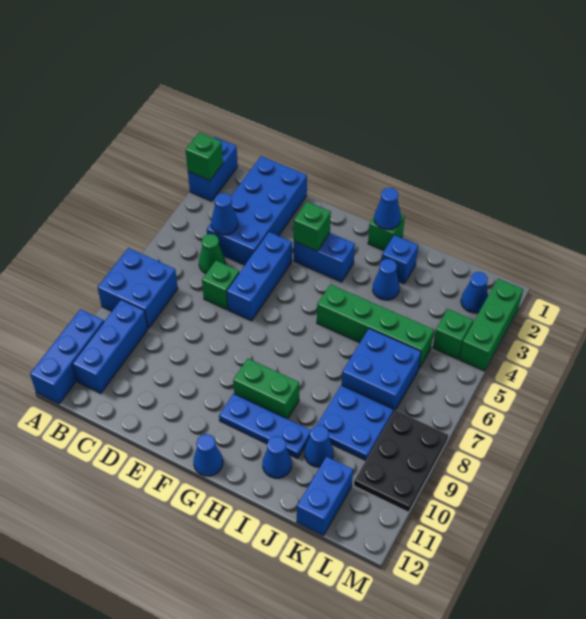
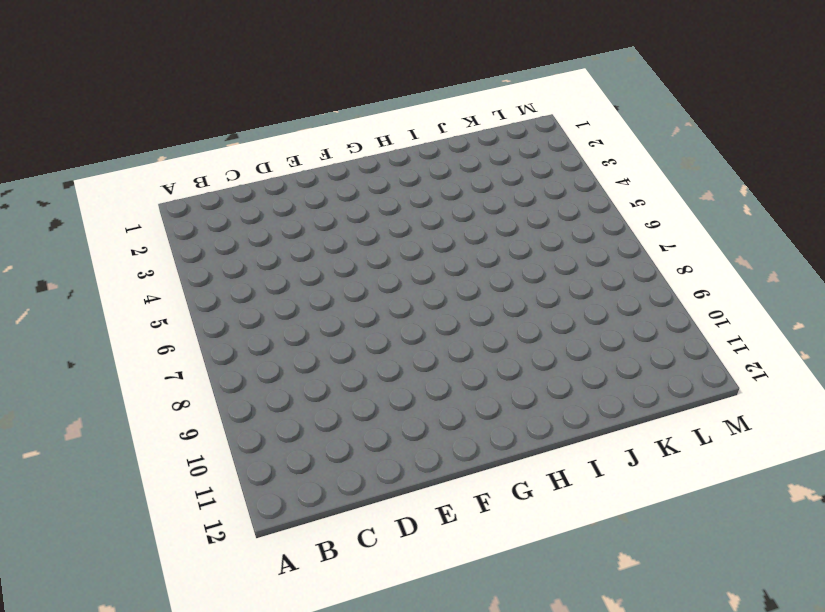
none -> blue 1x2 brick [188,137,238,201]
none -> blue 2x2 brick [98,248,178,328]
none -> blue 1x3 brick [30,309,104,404]

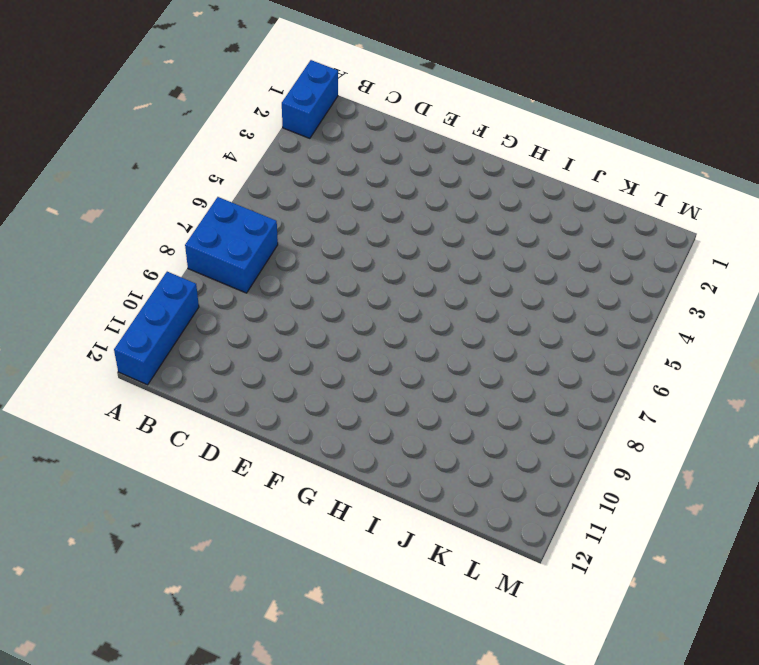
none -> blue 1x3 brick [73,300,148,393]
none -> blue 2x4 brick [207,156,307,265]
none -> green 1x1 cone [199,234,225,274]

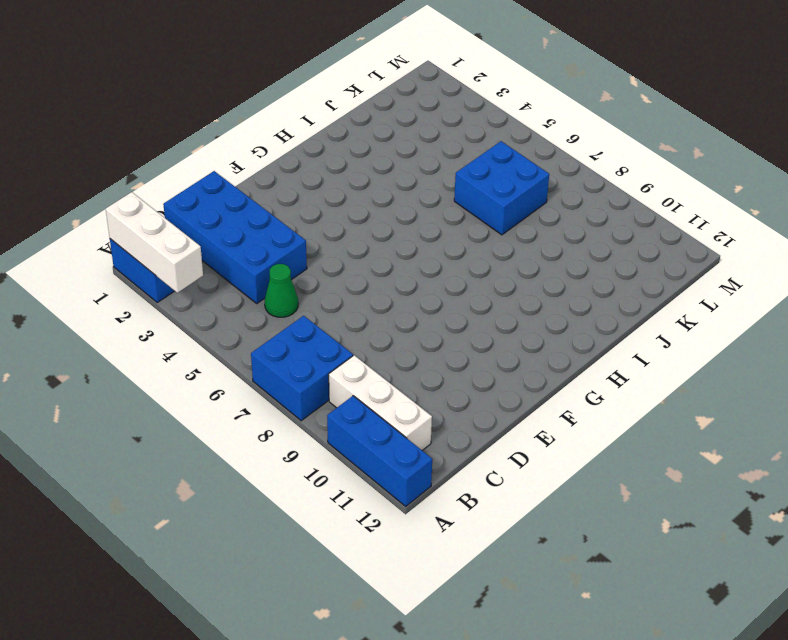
white 1x3 brick [106,192,203,293] -> green 1x1 brick [186,132,223,181]
white 1x3 brick [329,355,432,450] -> blue 1x3 brick [73,300,148,393]
none -> green 1x1 brick [202,261,239,310]
none -> blue 1x3 brick [227,232,292,321]
none -> blue 1x2 brick [294,233,355,282]

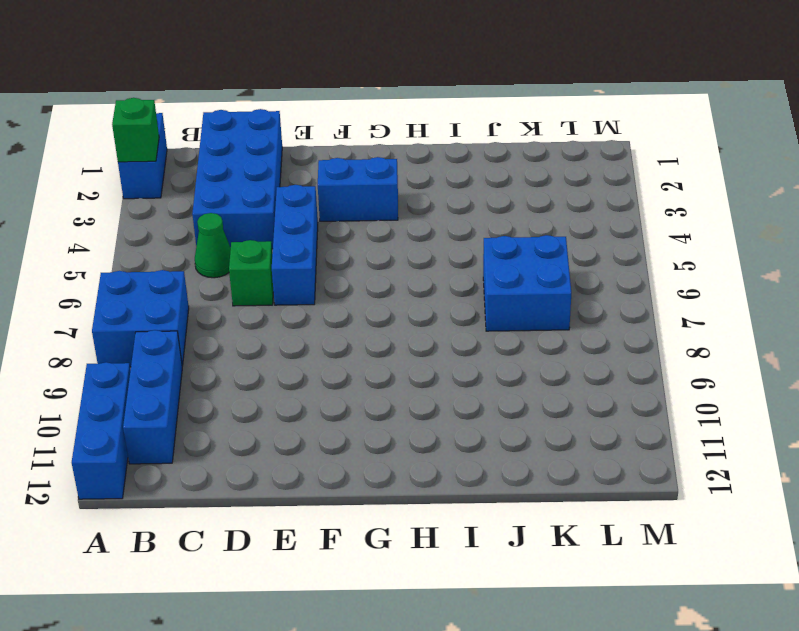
none -> green 1x2 brick [233,359,299,419]
none -> blue 1x3 plate [219,394,311,459]
none -> blue 1x1 cone [193,434,223,476]

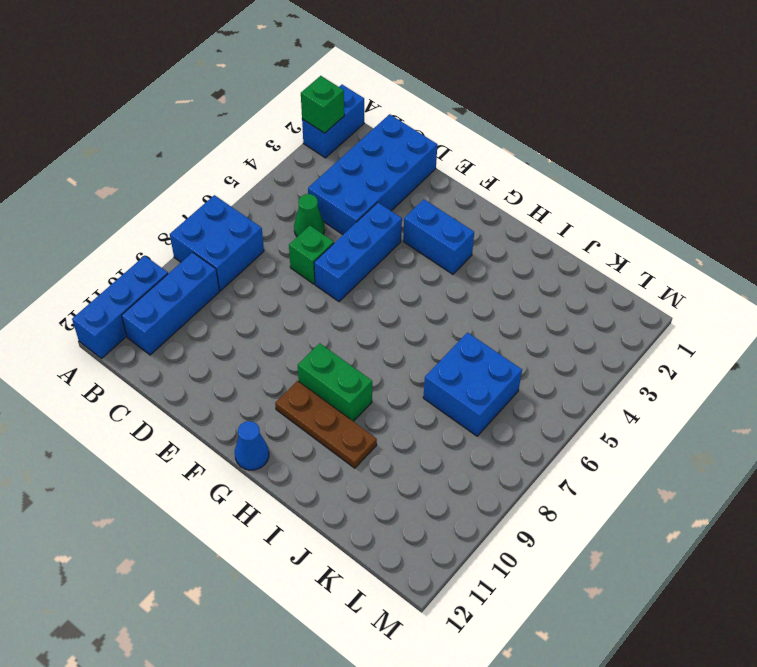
brown 1x3 plate [275,381,377,468] -> blue 1x3 plate [219,394,311,459]
none -> green 1x1 brick [368,214,405,251]
none -> green 1x4 brick [317,284,434,368]
none -> blue 1x1 brick [382,235,418,284]

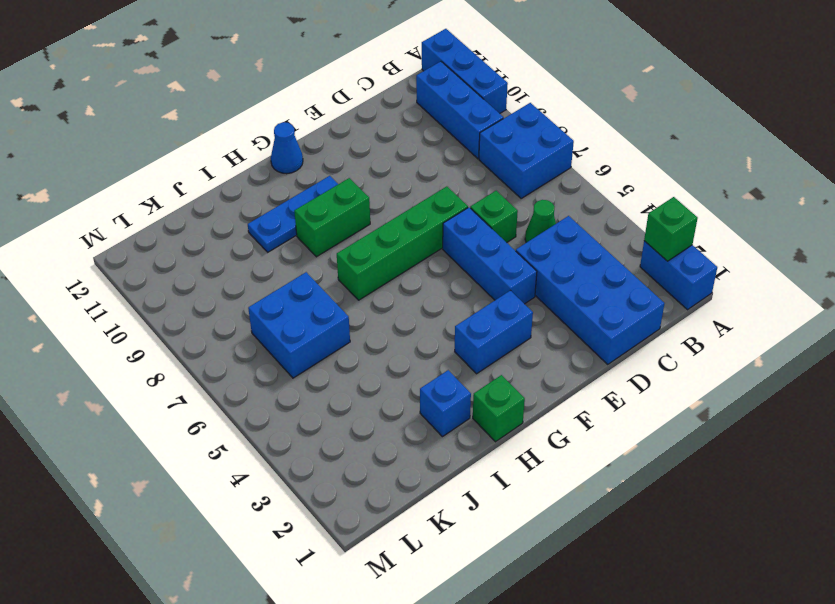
green 1x4 brick [337,186,468,300] -> green 1x4 brick moved to [317,284,434,368]
none -> blue 1x1 cone [373,259,399,300]
none -> blue 1x1 cone [262,436,292,478]
none -> blue 2x2 plate [316,385,393,461]

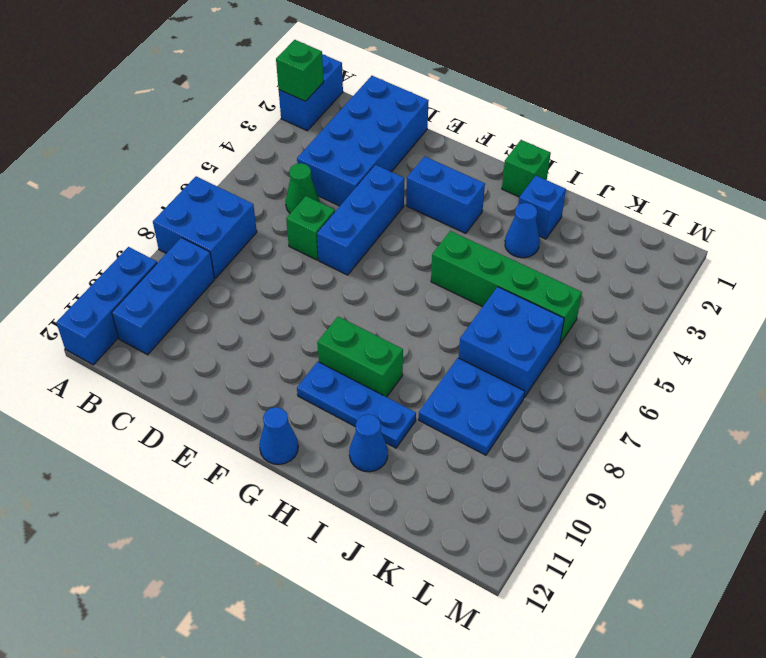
none -> blue 1x1 cone [304,425,333,467]
none -> blue 1x2 brick [297,457,353,536]
none -> blue 1x1 cone [461,272,488,313]

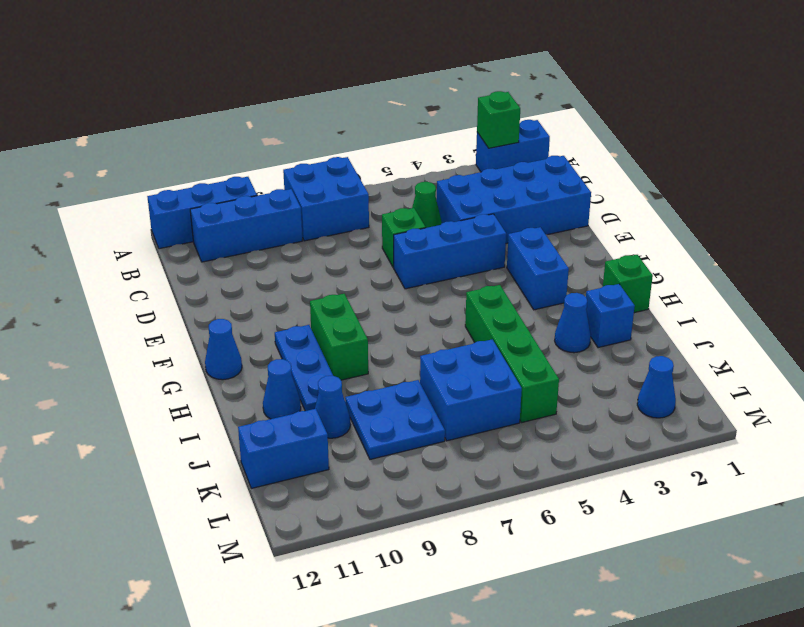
none -> green 1x1 brick [433,309,473,359]
none -> black 2x3 plate [354,410,448,512]
none -> green 1x3 brick [459,279,523,371]

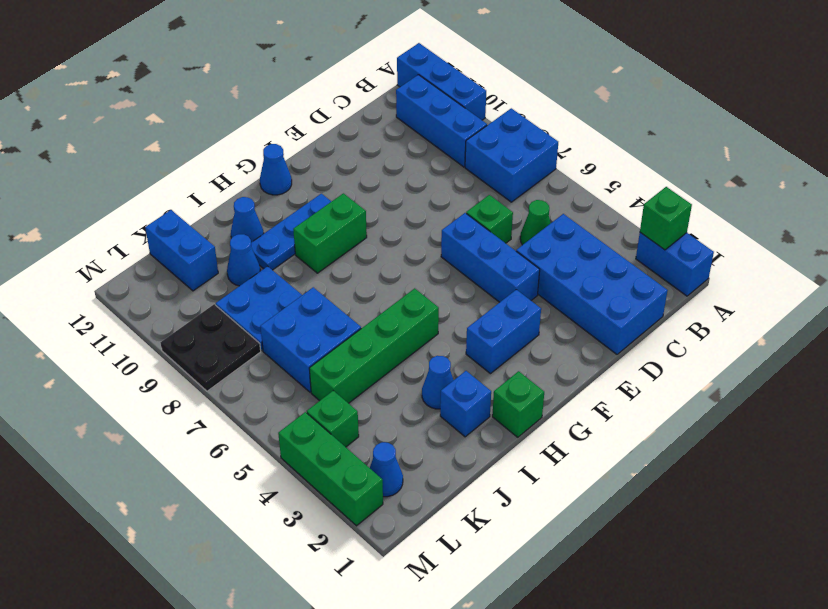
black 2x2 plate [161,304,261,391] -> black 2x3 plate [354,410,448,512]
none -> blue 1x1 cone [211,193,238,235]
none -> green 1x1 brick [294,202,331,251]
none -> blue 1x1 cone [374,188,401,230]

